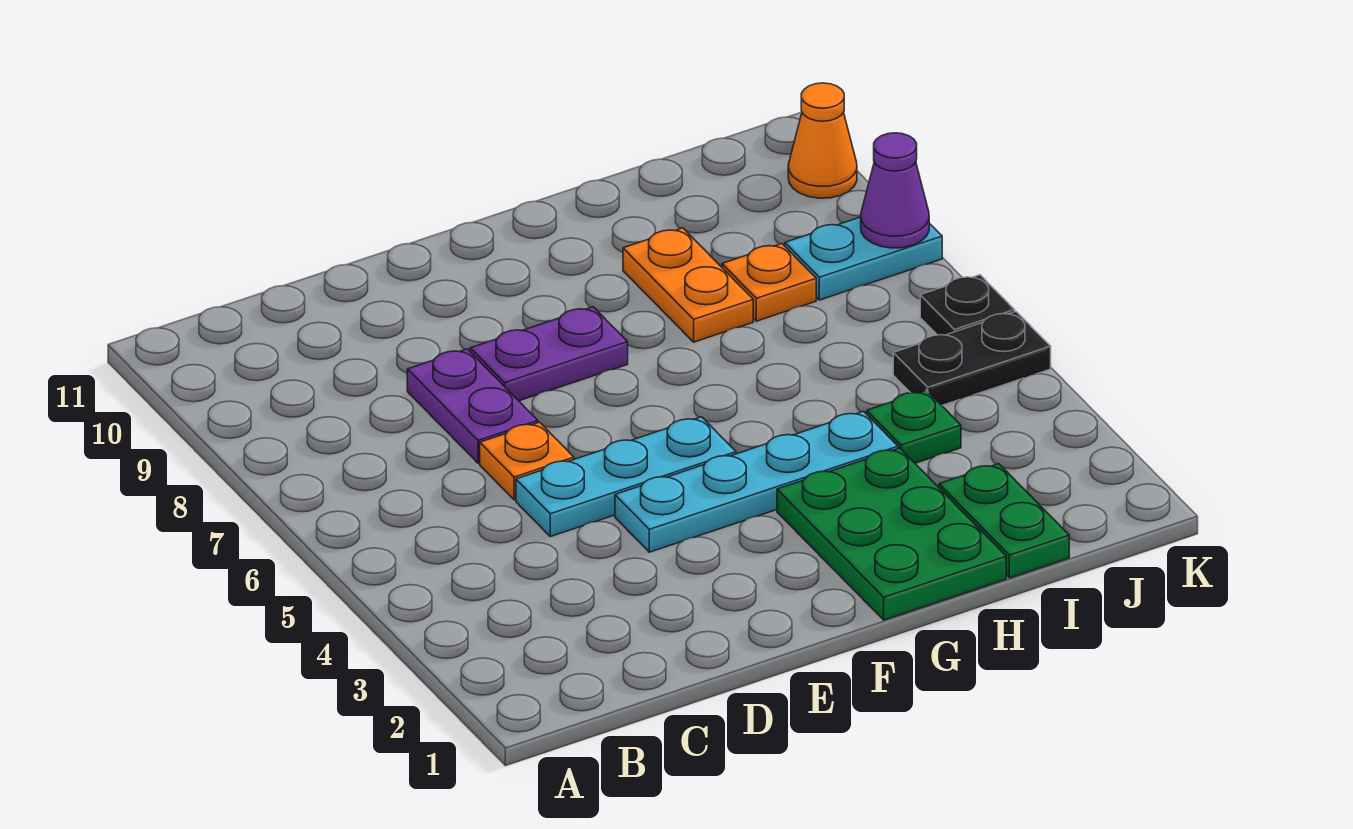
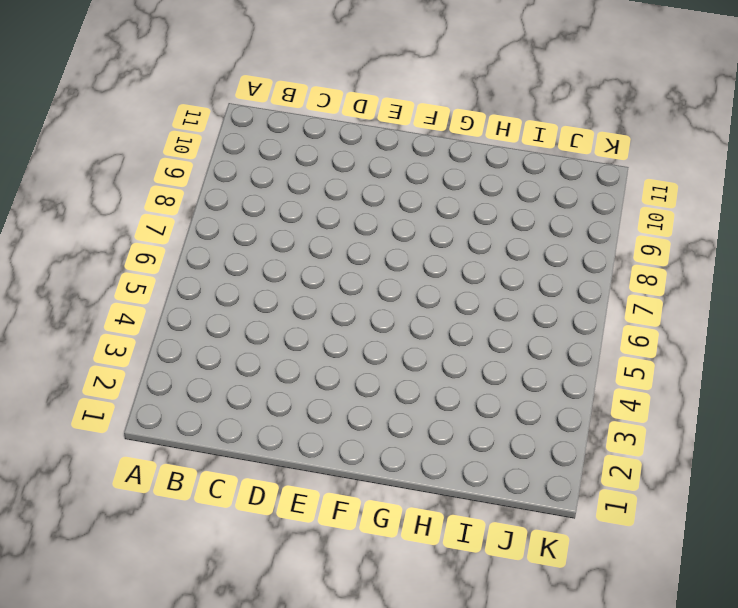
none -> cyan 1x3 plate [516,417,736,537]
none -> orange 1x1 plate [480,422,574,500]
none -> purple 1x2 plate [407,349,538,463]

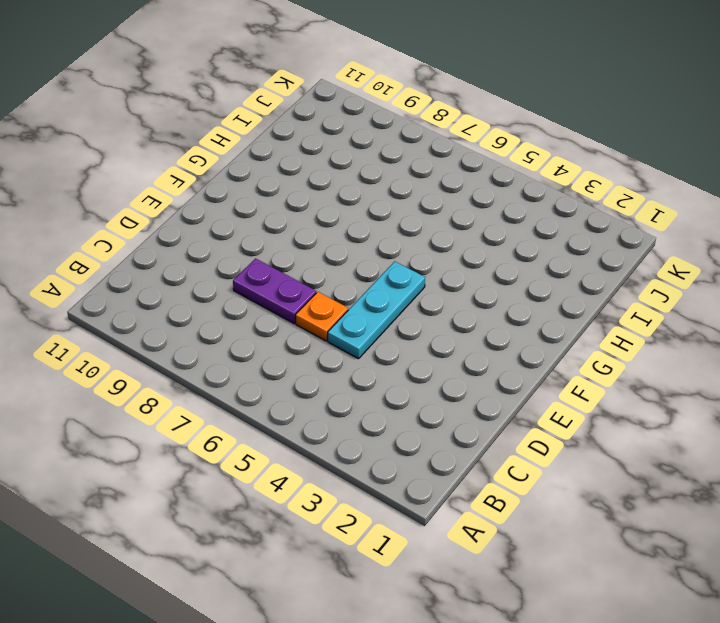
none -> cyan 1x4 plate [615,411,898,552]
none -> purple 1x2 plate [470,307,628,401]
none -> green 2x3 plate [777,448,1006,620]

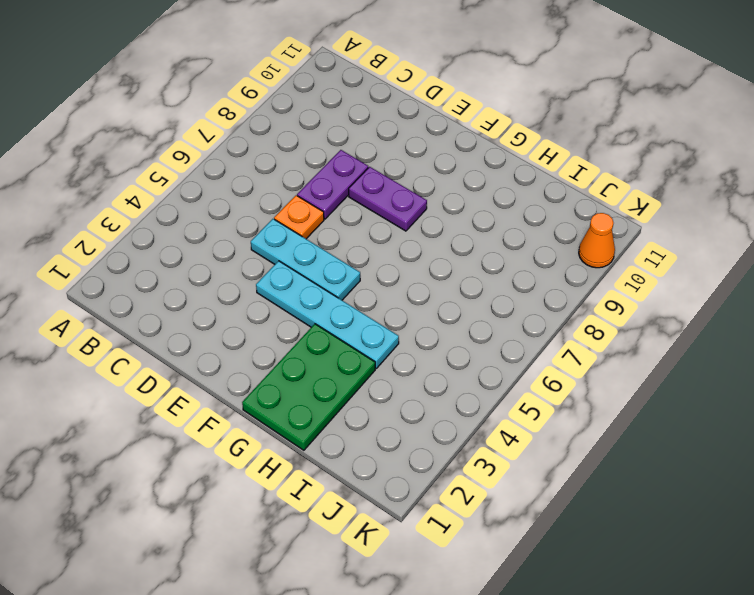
none -> orange 1x2 plate [623,228,753,342]
none -> green 1x2 plate [939,464,1069,578]
none -> green 1x1 plate [867,390,961,463]

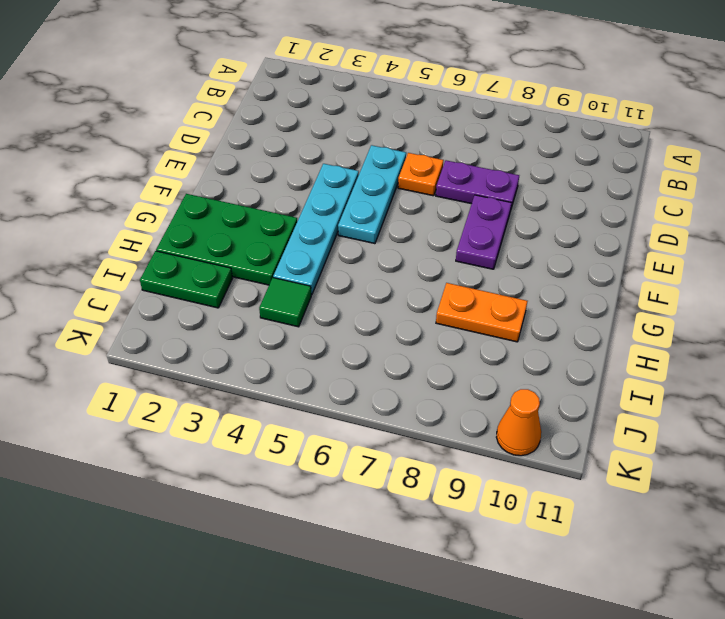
green 1x1 tile [259,278,311,327] -> green 1x1 plate [867,390,961,463]
none -> orange 1x1 plate [722,244,816,321]
none -> black 1x2 plate [893,312,1051,405]
none -> cyan 1x2 plate [785,217,942,300]

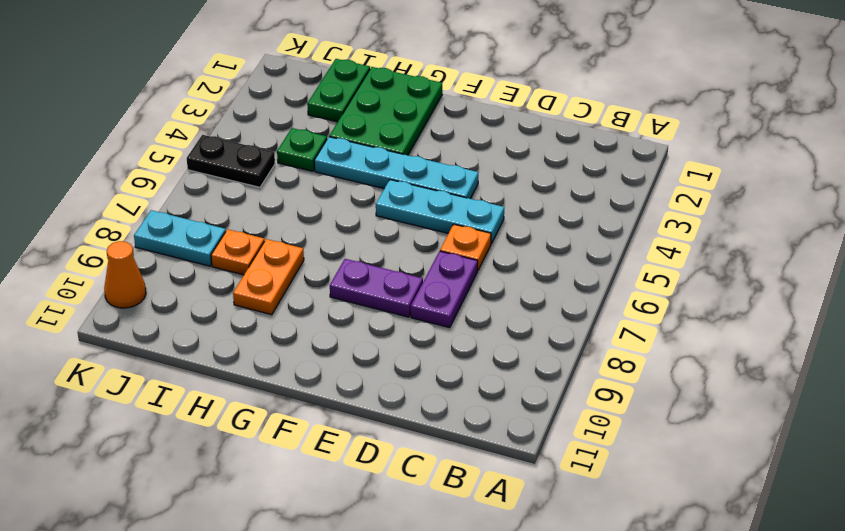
none -> black 1x1 plate [920,275,1015,335]
none -> purple 1x1 cone [861,133,929,248]

